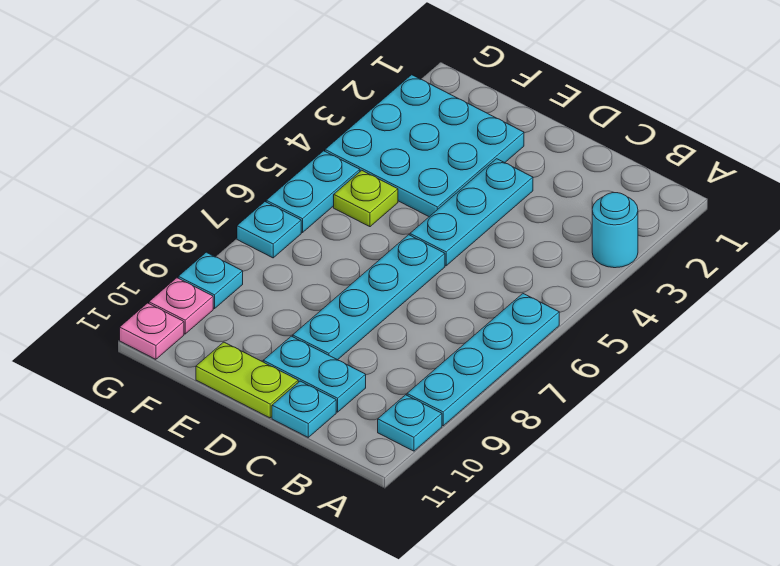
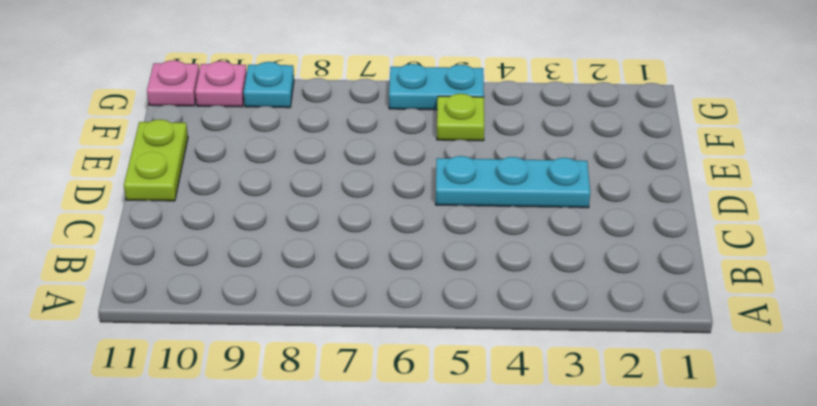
none -> cyan 1x1 round brick [592,193,638,268]
none -> cyan 1x4 plate [407,294,559,426]
none -> cyan 1x1 plate [378,395,442,451]

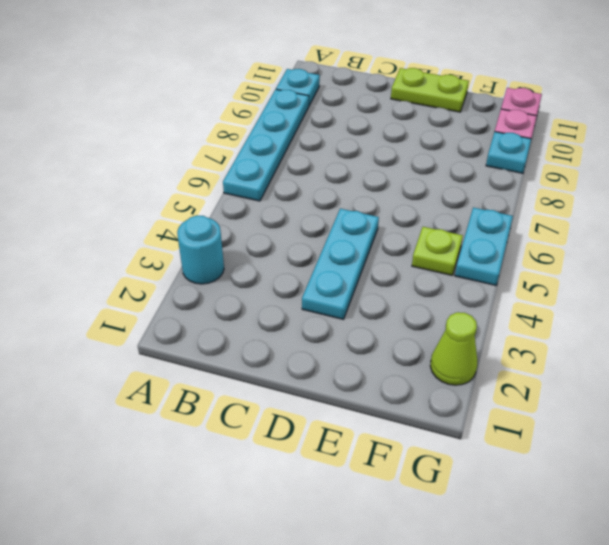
lime 1x1 cone [430,312,477,385] -> cyan 3x3 plate [325,75,524,217]
none -> cyan 1x2 plate [263,336,366,412]
none -> cyan 1x1 plate [272,381,336,437]
none -> cyan 1x4 plate [293,235,445,360]

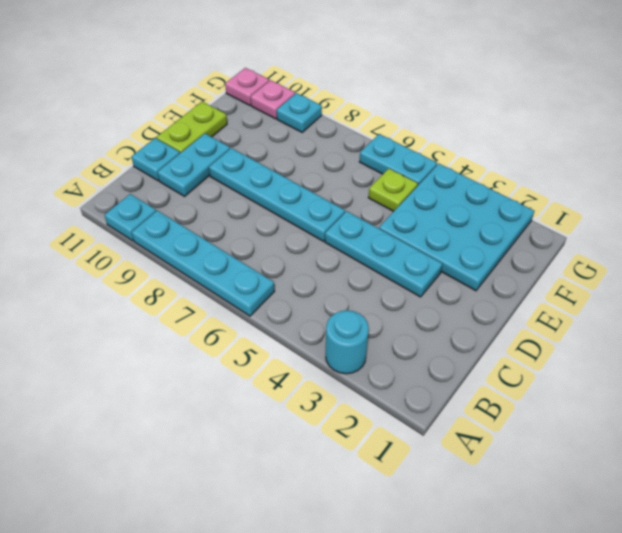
none -> cyan 1x1 plate [237,202,301,258]

